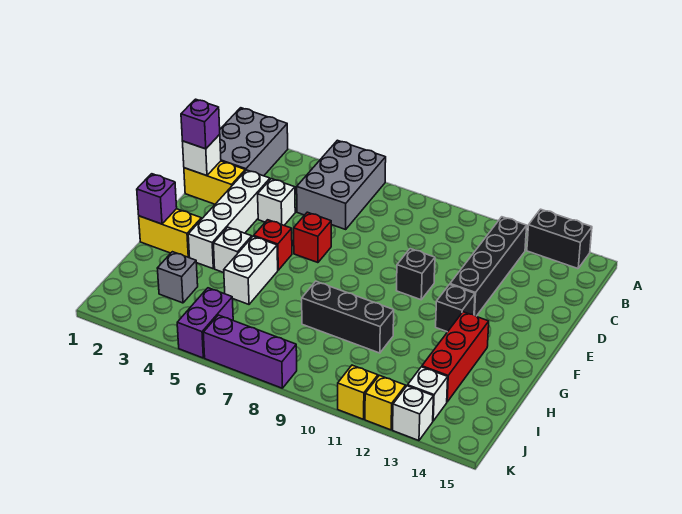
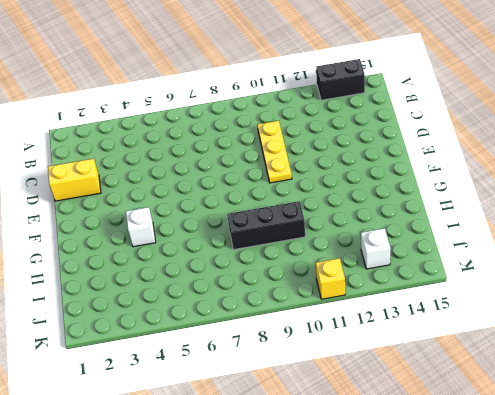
yellow 1x3 plate [257,121,292,183] -> black 1x1 brick [396,248,435,300]
none -> grey 2x3 brick [220,108,288,176]
none -> grey 2x3 brick [297,140,386,229]
none -> black 1x4 brick [450,217,527,316]

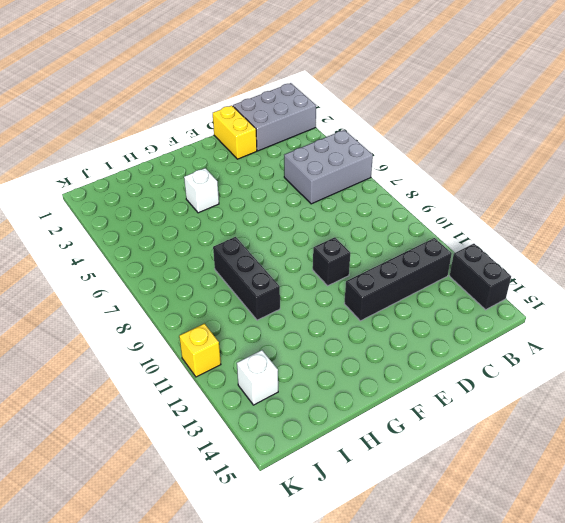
none -> white 1x4 brick [188,170,270,269]
none -> white 1x1 brick [258,179,295,225]
none -> red 1x1 brick [294,212,331,263]

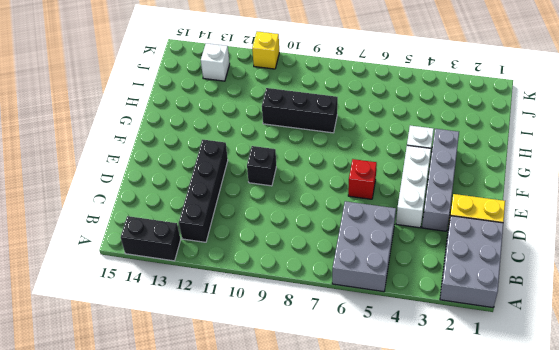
grey 1x4 brick [422,129,459,231] -> white 1x4 brick [188,170,270,269]
white 1x3 brick [396,145,431,228] -> white 1x1 brick [258,179,295,225]
none -> red 1x1 brick [254,220,292,270]
none -> black 1x1 brick [436,285,475,332]
none -> yellow 1x2 brick [139,209,201,258]

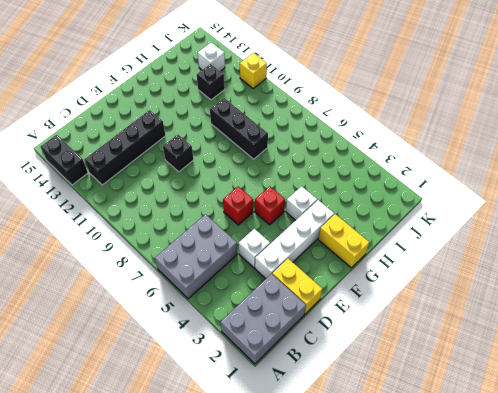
black 1x1 brick [197,64,225,100] -> black 1x1 brick moved to [436,285,475,332]
none -> white 1x2 brick [224,236,278,304]
none -> red 1x3 brick [422,312,489,402]
none -> grey 1x1 brick [157,252,198,303]

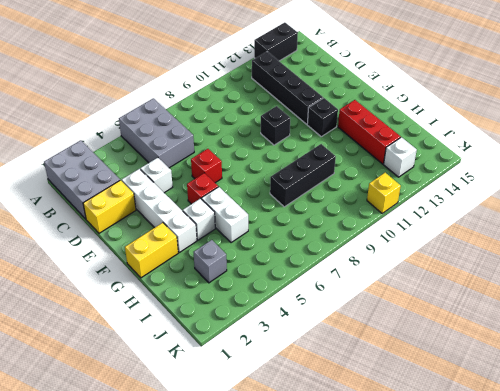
none -> purple 1x2 brick [177,288,233,358]
none -> purple 1x3 brick [203,315,297,388]
none -> yellow 1x1 brick [365,375,406,430]

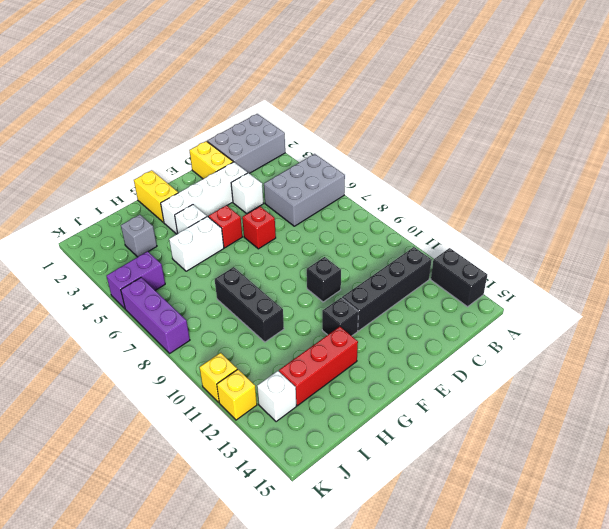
none -> white 1x1 brick [393,386,433,441]
none -> white 1x1 brick [182,134,221,176]
none -> purple 1x1 brick [137,174,177,224]

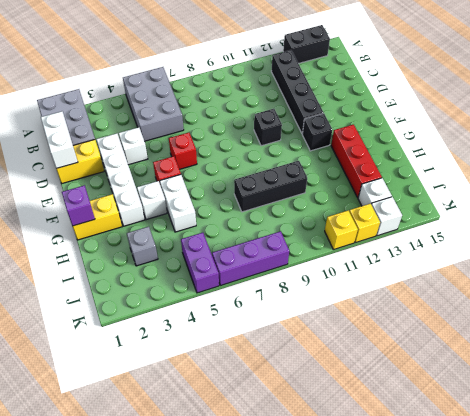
white 1x2 brick [41,111,78,169] -> white 1x1 brick [182,134,221,176]
none -> purple 1x1 brick [181,99,220,149]

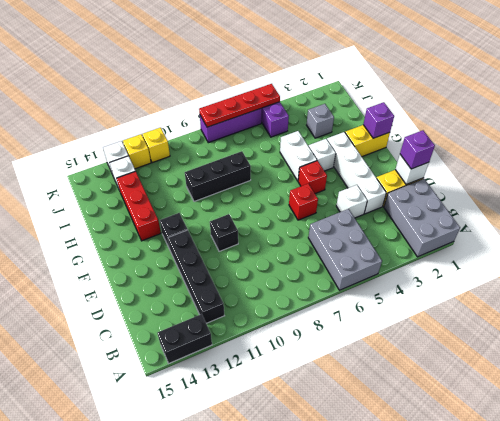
red 1x4 plate [199,84,280,127] -> none

